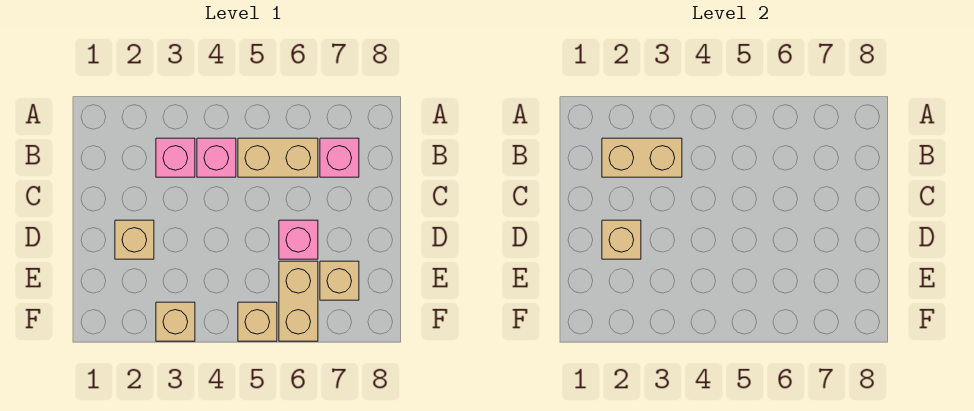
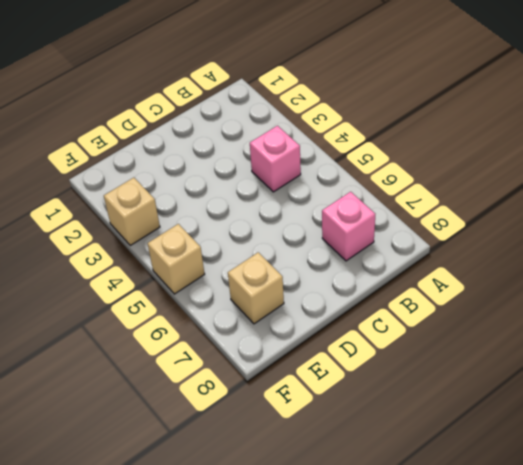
none -> pink 1x1 brick [156,138,195,177]
none -> tan 1x2 brick [238,138,318,177]
none -> tan 1x1 brick [115,220,154,259]

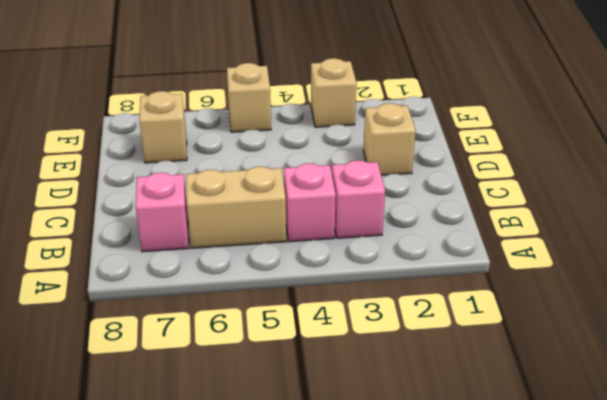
none -> pink 1x1 brick [279,220,318,259]
none -> tan 1x2 brick [279,261,318,341]
none -> tan 1x2 brick [602,138,682,177]

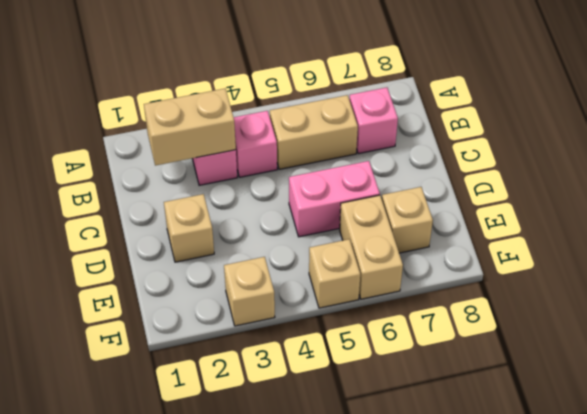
pink 1x2 brick [289,161,380,237] -> pink 1x1 brick [279,220,318,259]
none -> tan 1x1 brick [602,220,641,259]

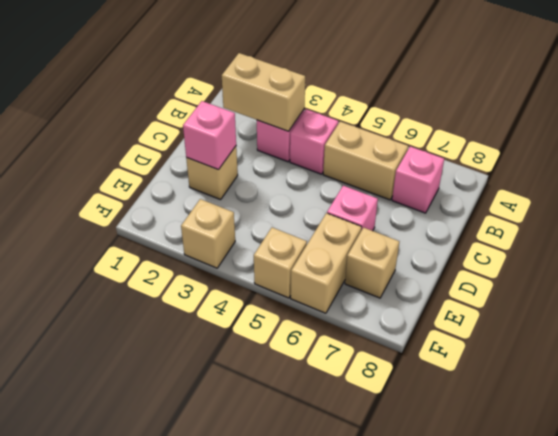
pink 1x1 brick [183,101,236,170] -> tan 1x1 brick [602,220,641,259]

